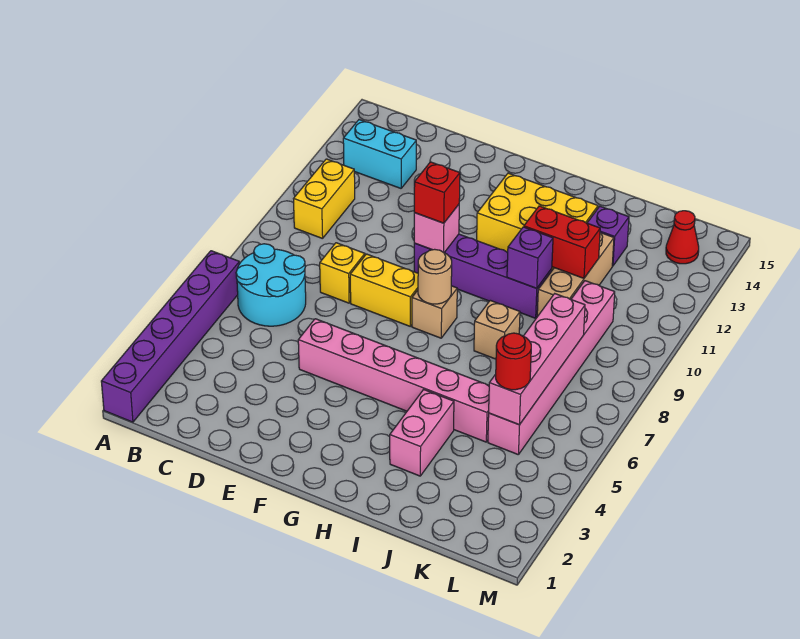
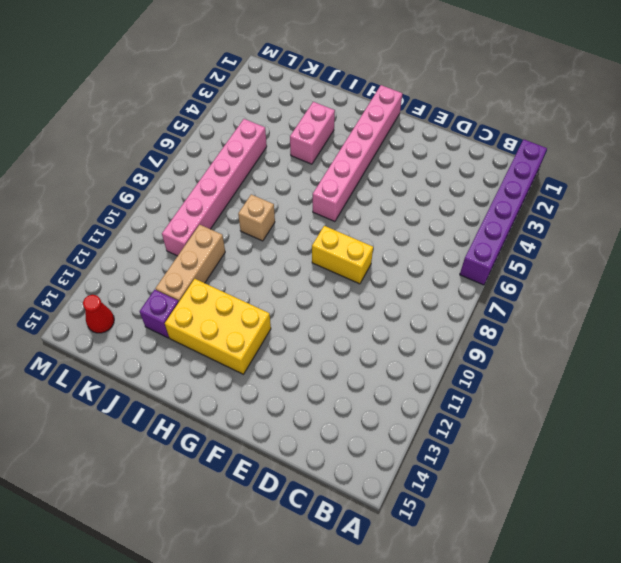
pink 1x6 brick [313,85,402,222] -> pink 1x6 brick turned to [298,319,489,442]
none -> cyan 2x2 round brick [236,244,306,326]
none -> yellow 1x2 brick [294,159,355,239]
none -> cyan 1x2 brick [343,120,416,188]

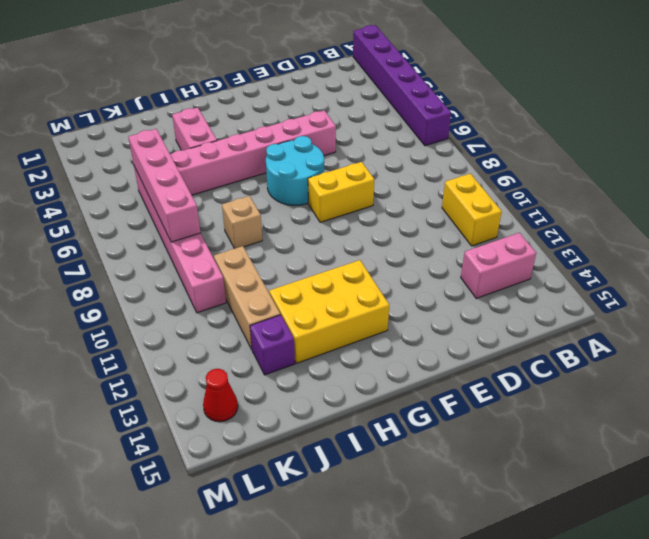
pink 1x2 brick [461,233,536,298] -> cyan 1x2 brick [343,120,416,188]
cyan 2x2 round brick [266,136,324,205] -> cyan 2x2 round brick moved to [236,244,306,326]
none -> yellow 1x1 brick [320,243,365,303]
none -> purple 1x4 brick [414,234,552,318]
none -> tan 1x1 brick [412,286,457,338]

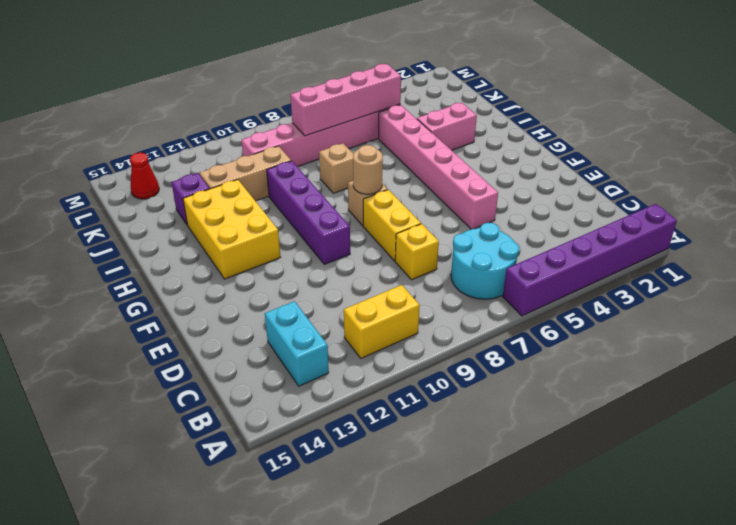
none -> pink 1x1 brick [414,205,459,253]
none -> purple 1x1 brick [507,227,553,288]
none -> red 1x2 brick [524,206,600,278]

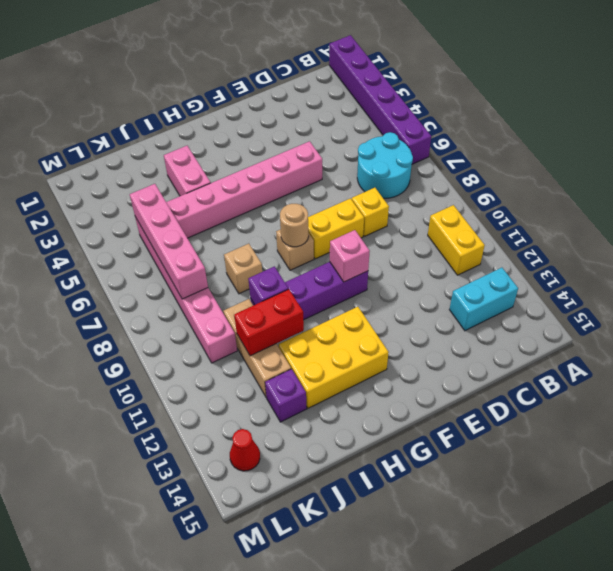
none -> red 1x1 brick [414,162,460,223]
none -> red 1x1 round brick [496,333,531,390]

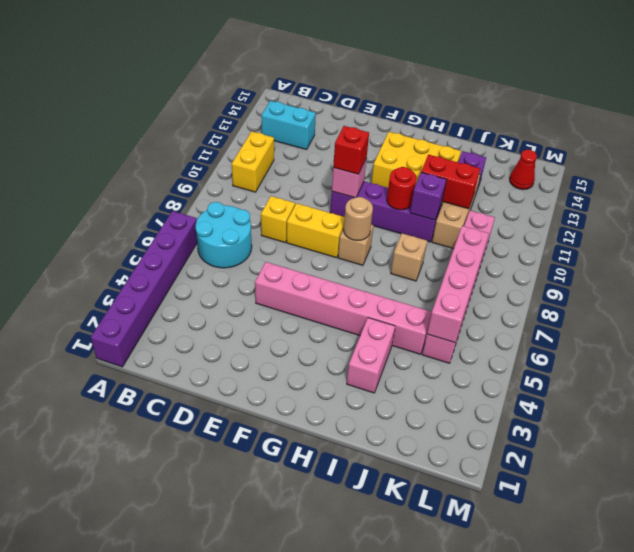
red 1x1 round brick [387,167,417,210] -> red 1x1 round brick moved to [496,333,531,390]

